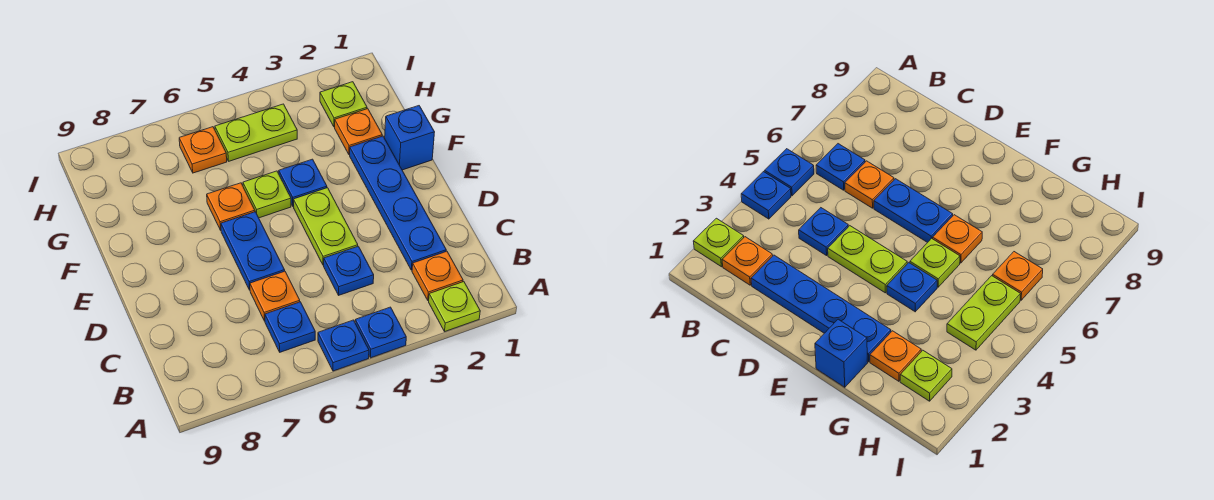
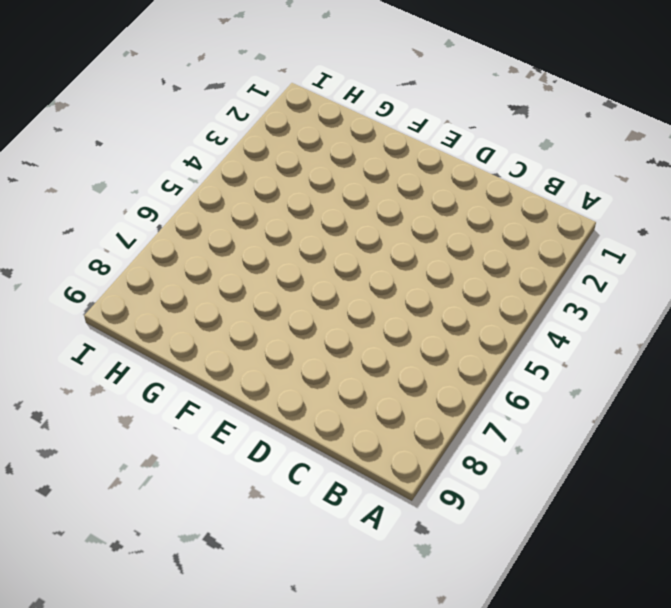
none -> lime 1x1 plate [429,282,480,331]
none -> blue 1x1 plate [355,307,406,358]
none -> blue 1x1 plate [318,320,369,371]

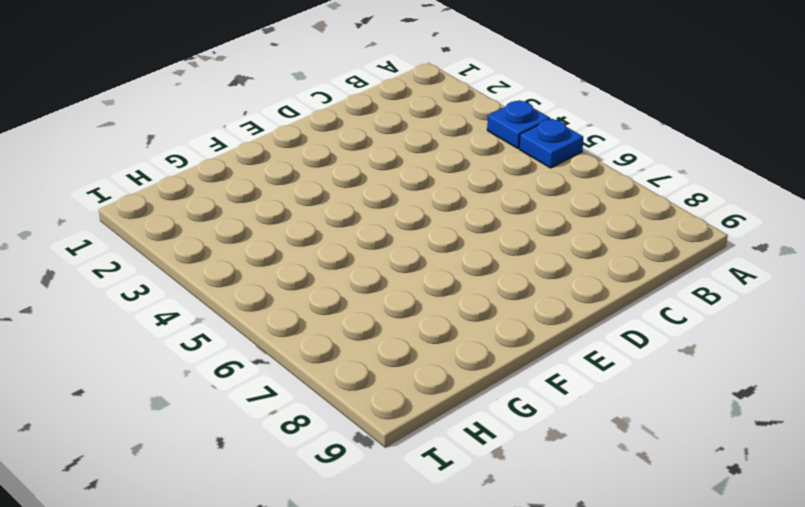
none -> lime 1x1 plate [429,282,480,331]
none -> orange 1x1 plate [412,251,463,301]
none -> blue 1x1 plate [265,302,315,352]

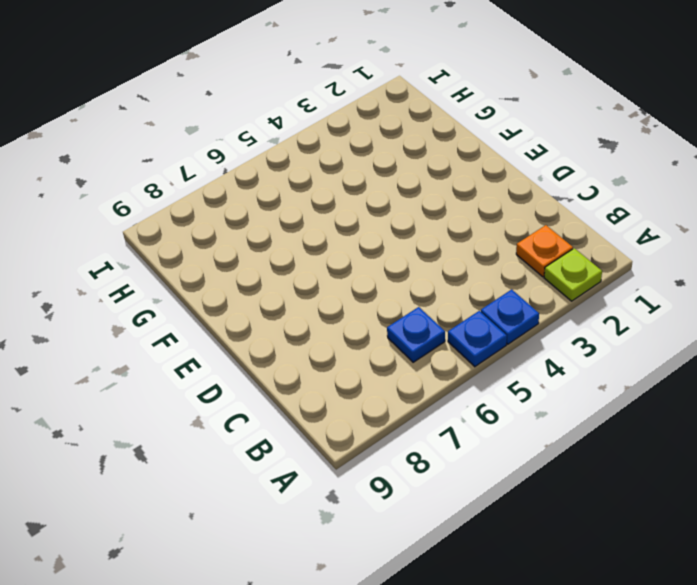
none -> blue 1x4 plate [350,136,446,270]
none -> blue 1x1 plate [324,246,374,295]
none -> orange 1x1 plate [250,271,300,321]

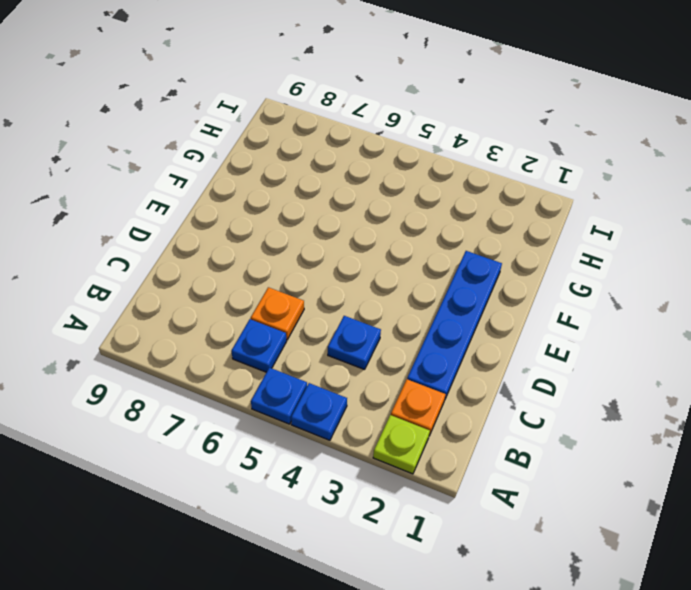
none -> lime 1x2 plate [294,188,358,265]
none -> blue 1x2 plate [221,212,285,290]
none -> blue 1x1 brick [385,106,435,170]

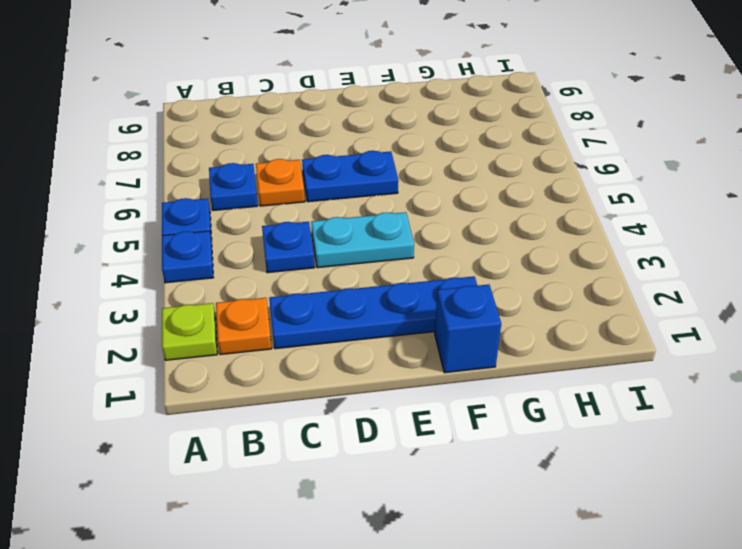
cyan 1x2 plate [311,212,414,268] -> lime 1x2 plate [294,188,358,265]
none -> blue 1x1 plate [279,159,327,206]
none -> lime 1x1 plate [243,171,291,218]
none -> orange 1x1 plate [207,183,255,230]

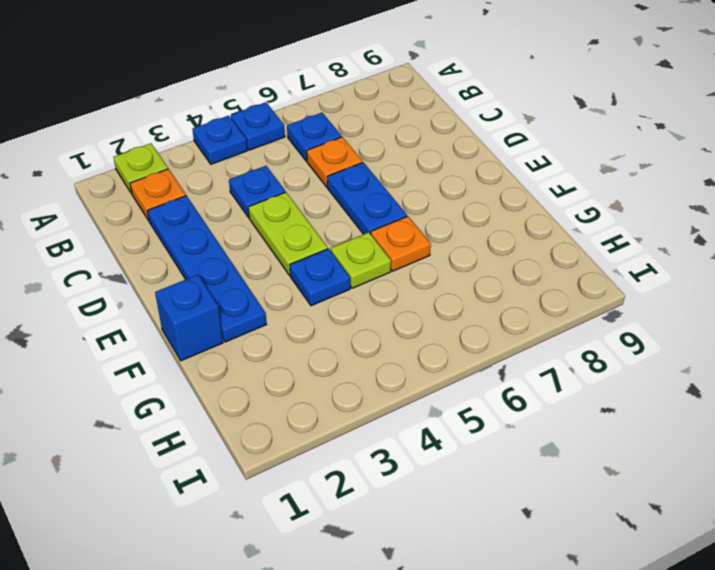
none -> orange 1x1 plate [335,109,382,155]
none -> lime 1x1 plate [320,82,367,127]
none -> lime 1x2 plate [215,104,297,161]

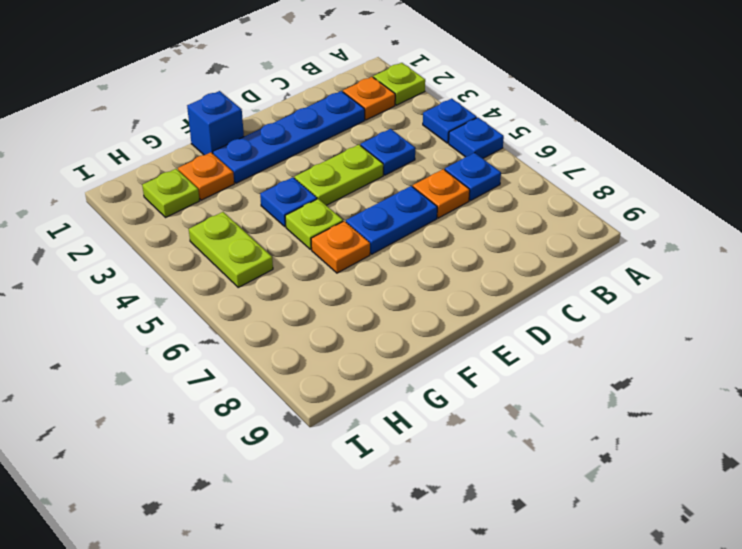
none -> orange 1x1 plate [179,127,227,173]

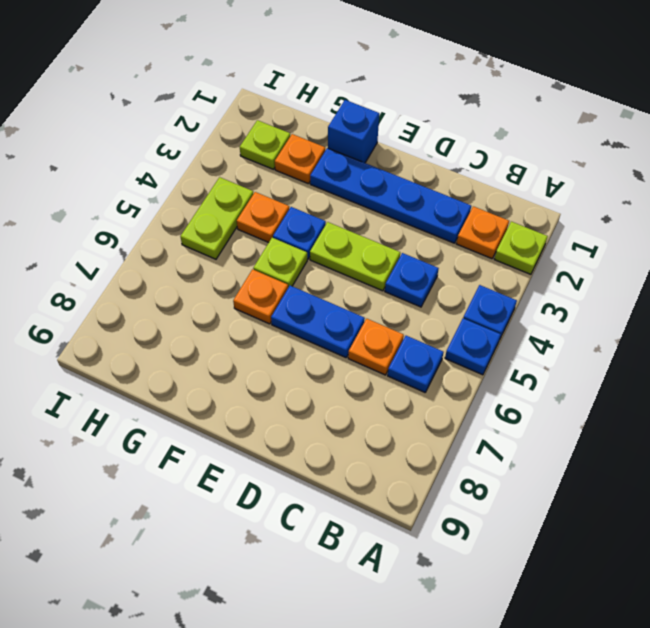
orange 1x1 plate [237,192,289,242] -> orange 1x1 plate moved to [179,127,227,173]

